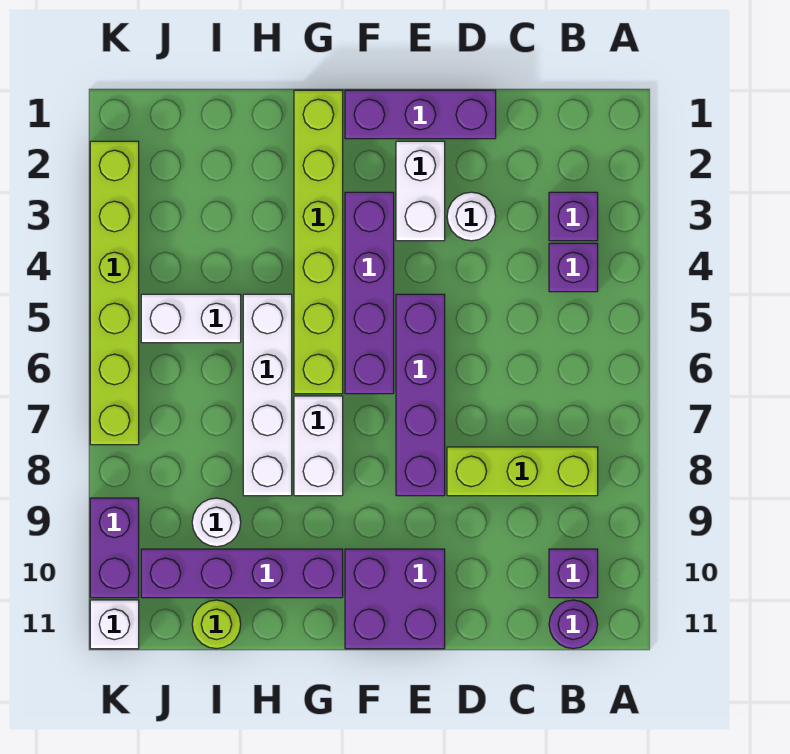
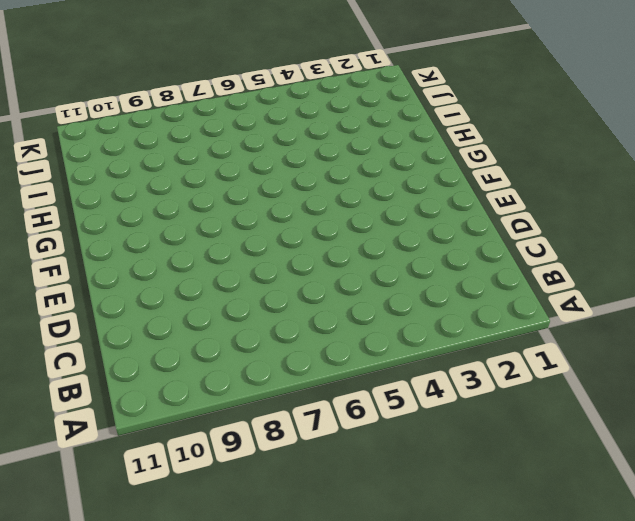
none -> purple 1x1 brick [549,192,598,241]
none -> purple 1x1 brick [549,243,598,292]
none -> lime 1x3 brick [447,447,598,496]

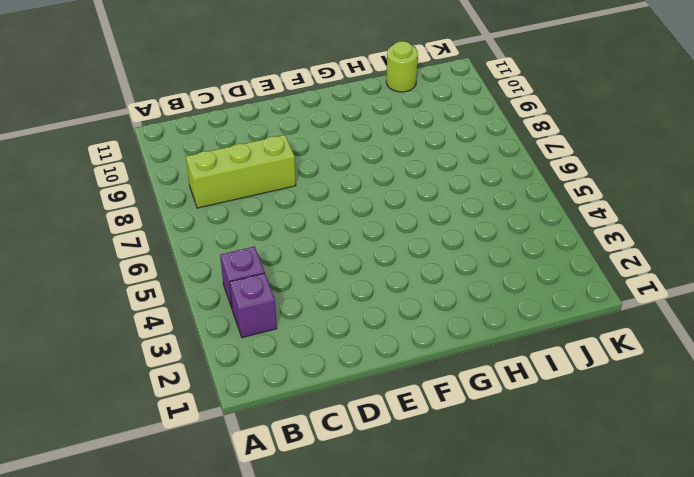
none -> purple 1x1 brick [549,549,598,598]
none -> purple 1x1 round brick [549,600,598,649]
none -> purple 1x3 brick [345,90,496,139]

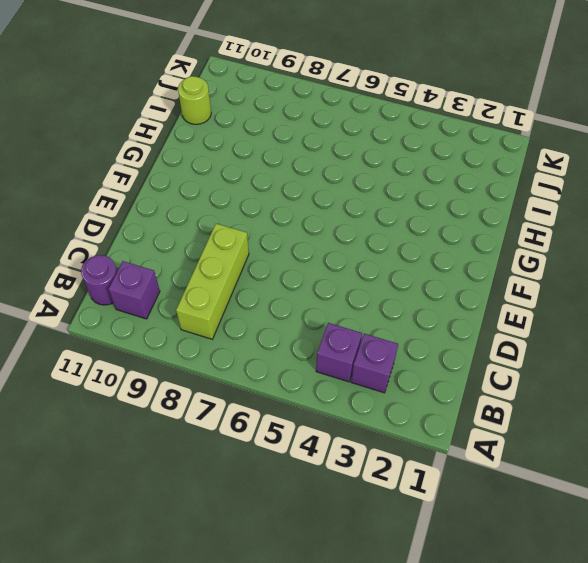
none -> purple 1x3 brick [345,90,496,139]
none -> white 1x1 round brick [447,192,496,241]
none -> white 1x2 brick [396,141,445,241]

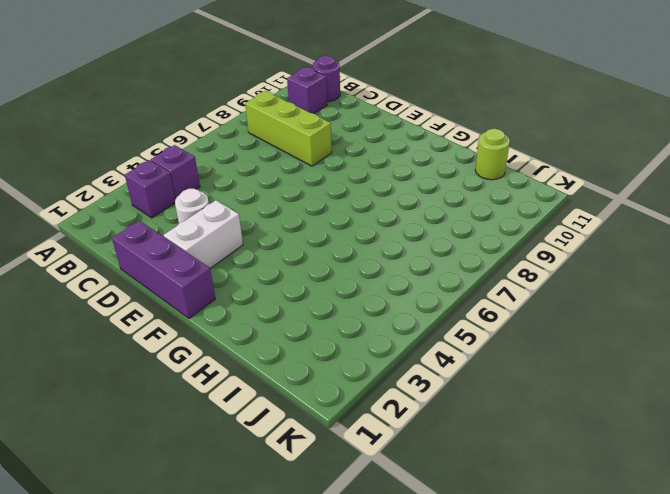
none -> purple 1x4 brick [396,294,445,496]
none -> purple 2x2 brick [345,549,445,649]
none -> purple 1x4 brick [345,192,394,394]

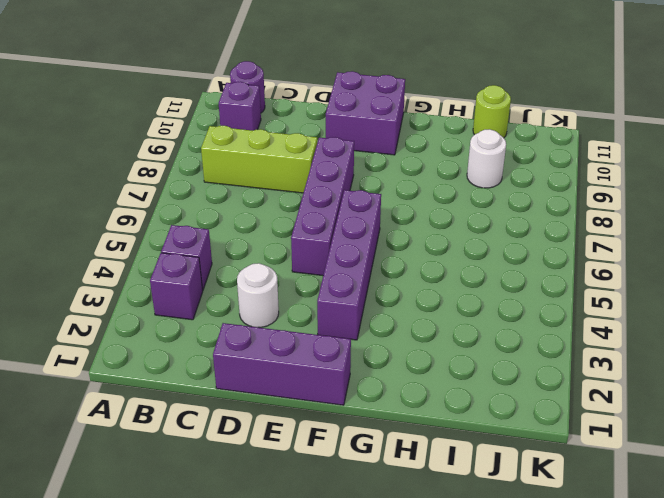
none -> white 1x2 brick [396,141,445,241]
none -> lime 1x6 brick [294,90,343,394]
none -> white 1x2 brick [294,396,343,496]

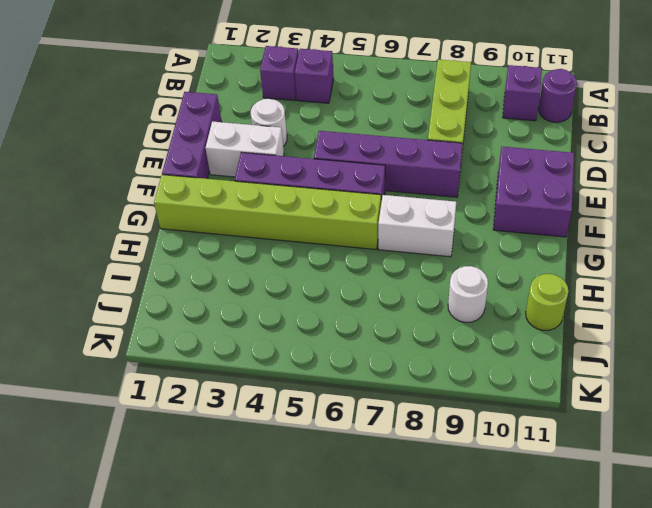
none -> purple 1x4 brick [141,549,343,598]
none -> white 1x4 brick [243,294,292,496]
none -> white 1x2 brick [141,294,241,343]

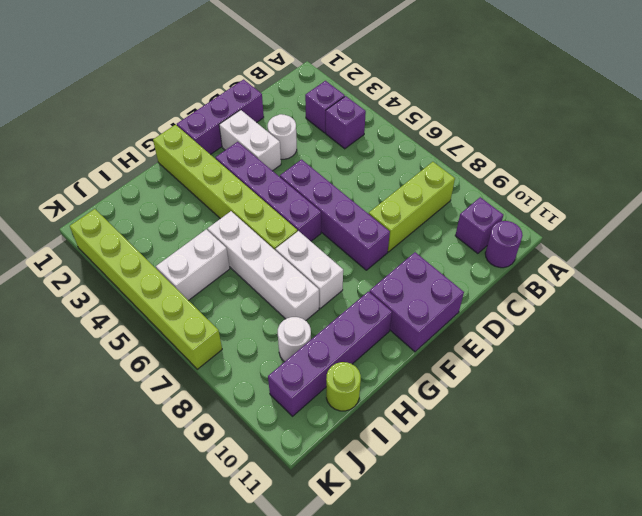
none -> purple 1x2 brick [90,498,139,598]
none -> white 1x1 brick [90,600,139,649]

